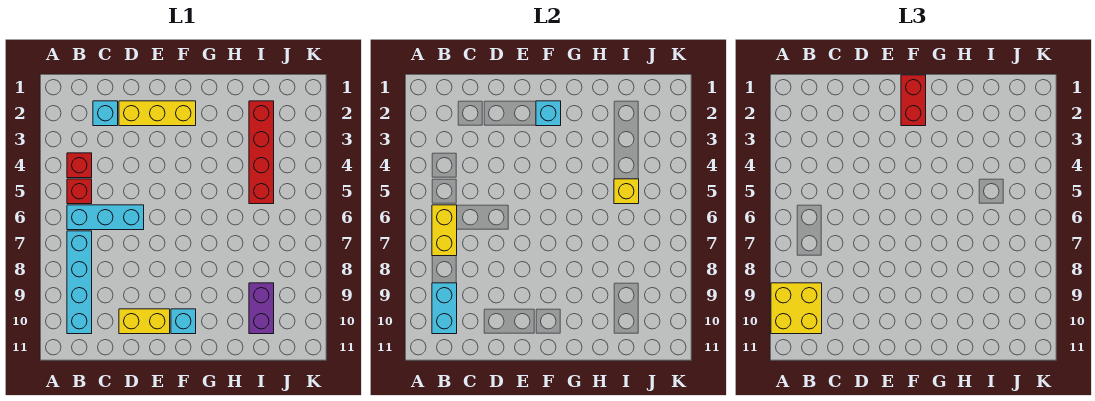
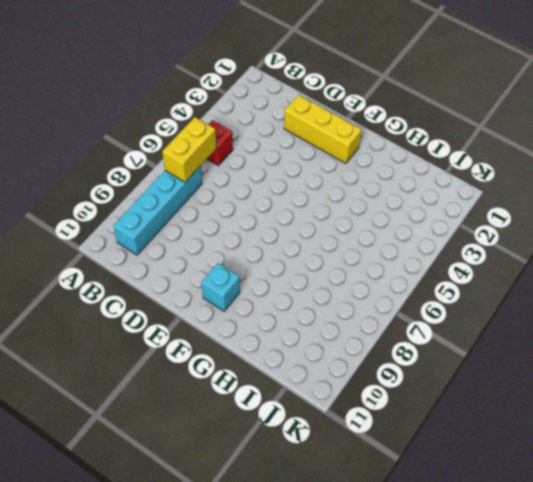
none -> red 1x1 brick [67,153,92,178]
none -> cyan 1x3 brick [67,205,144,230]
none -> cyan 1x1 brick [93,101,118,126]

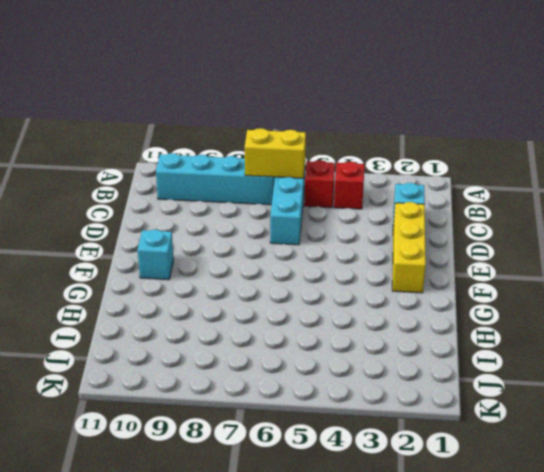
none -> yellow 1x2 brick [119,309,170,334]
none -> red 1x4 brick [249,101,274,204]
none -> purple 1x2 brick [249,283,274,334]

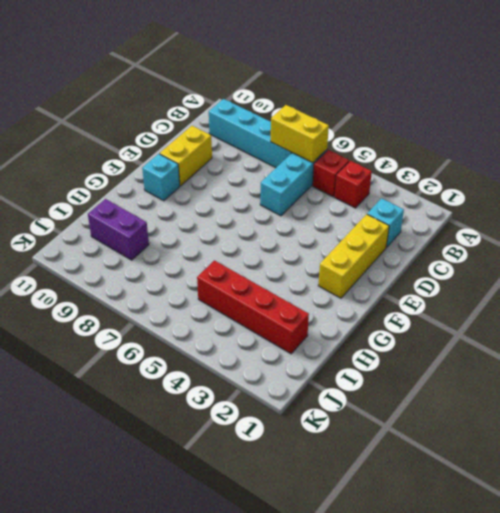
none -> cyan 1x2 brick [432,283,457,334]
none -> cyan 1x1 brick [536,101,561,126]
none -> yellow 1x1 brick [614,179,639,204]

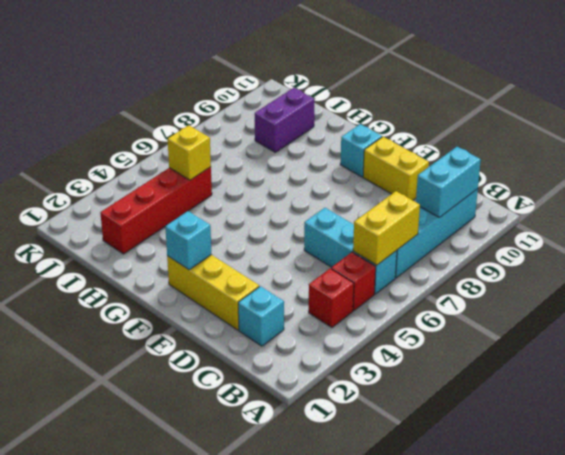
none -> yellow 2x2 brick [771,283,822,334]
none -> red 1x2 brick [901,75,926,126]

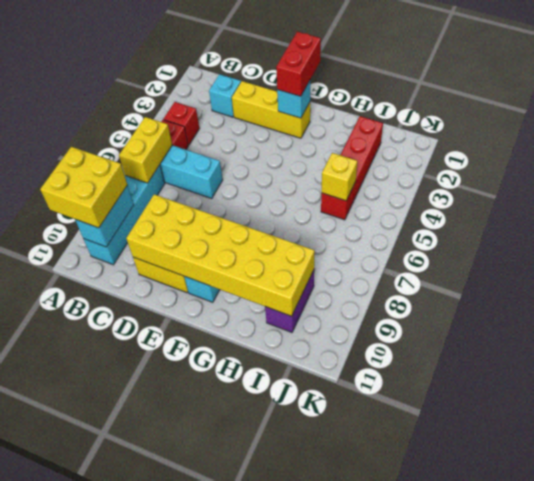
yellow 2x6 brick [126,194,315,316] -> none

